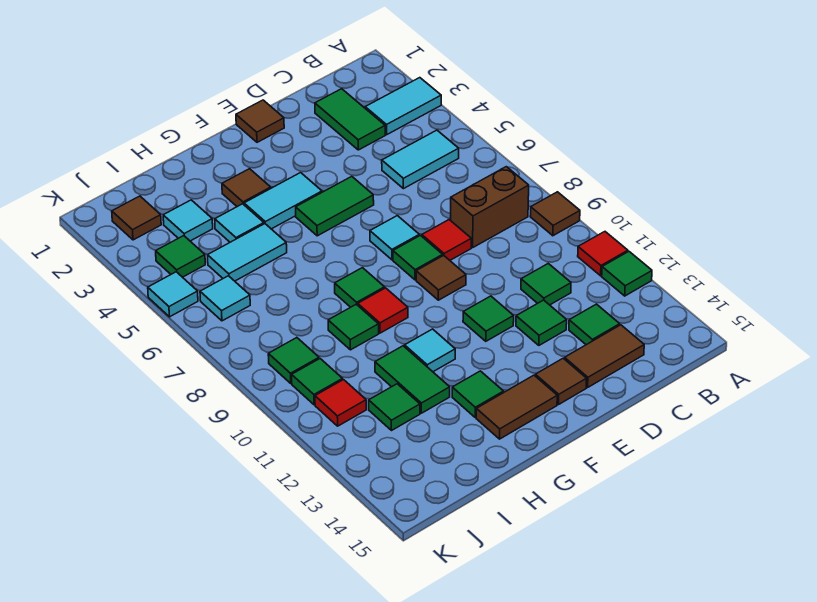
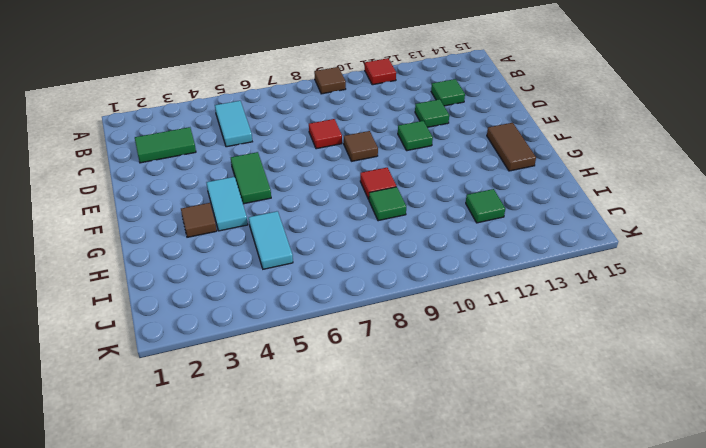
none -> cyan 1x2 tile [365,78,441,135]
none -> green 1x1 tile [602,252,652,296]
none -> brown 1x2 brick [451,167,529,248]
none -> green 1x1 tile [521,263,571,305]

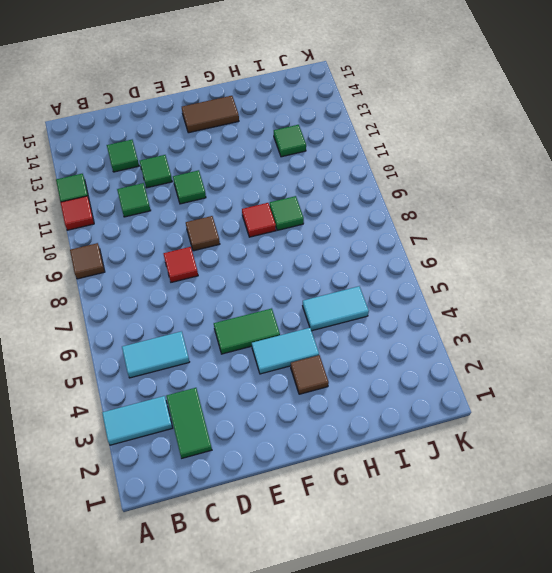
none -> brown 1x2 brick [451,167,529,248]
none -> brown 1x2 tile [565,325,644,387]
none -> brown 1x1 tile [236,100,284,142]
none -> cyan 1x1 tile [370,216,419,260]

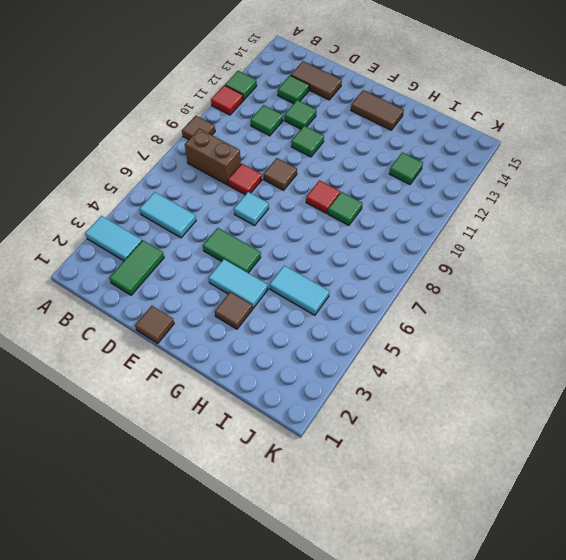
none -> green 1x1 tile [393,235,443,280]
none -> brown 1x1 tile [535,358,587,405]
none -> green 1x1 tile [335,268,385,307]
none -> cyan 1x1 tile [405,329,455,372]

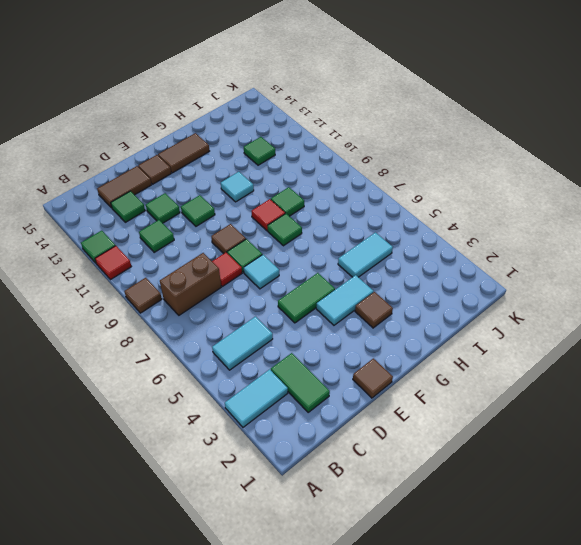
none -> green 1x1 tile [452,371,504,417]
none -> cyan 1x1 tile [215,204,264,242]
none -> green 1x2 tile [375,346,450,413]
none -> cyan 1x1 tile [163,200,213,241]

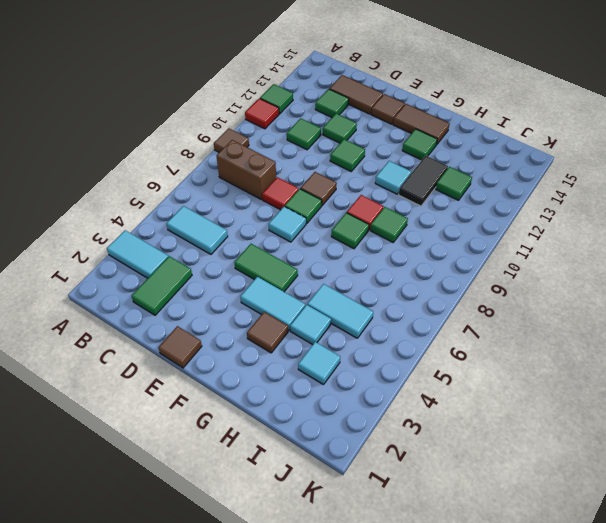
black 1x2 tile [399,156,448,206] -> green 1x2 tile [375,346,450,413]
none -> brown 1x1 tile [112,196,161,240]
none -> green 1x1 tile [156,236,205,277]
none -> cyan 1x1 tile [200,276,250,321]
none -> green 1x1 tile [268,338,319,383]

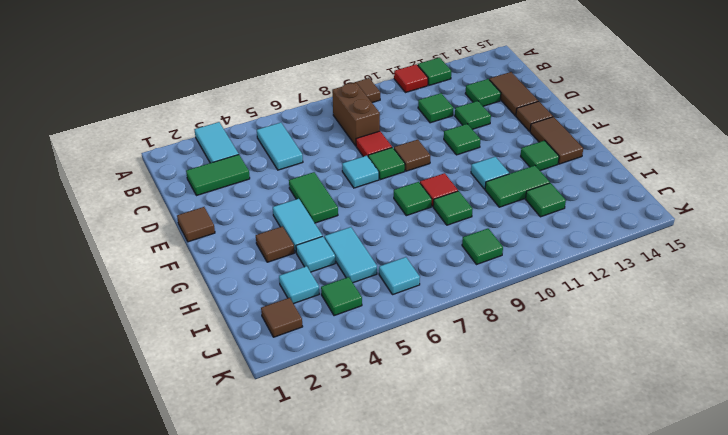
none -> green 1x1 tile [292,359,343,405]
none -> red 1x1 tile [315,380,366,426]
none -> cyan 1x1 tile [148,272,198,317]

